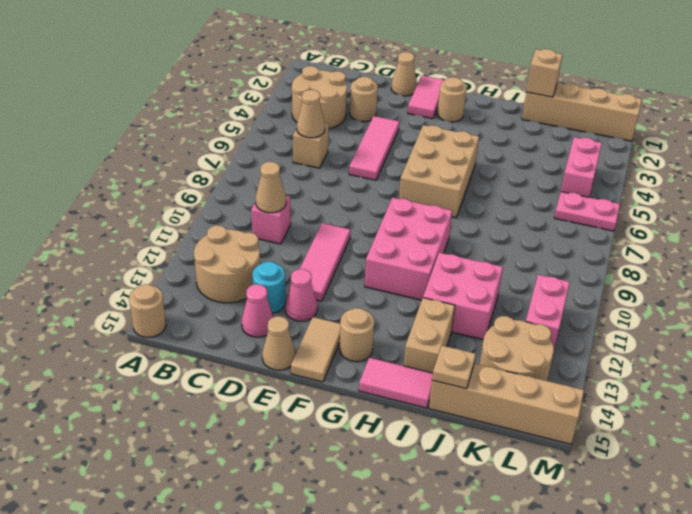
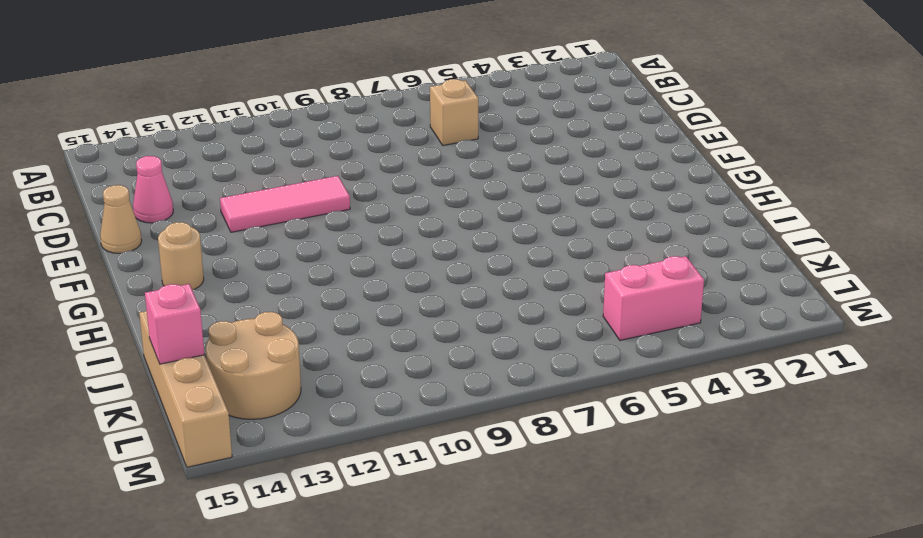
pink 1x1 brick [145,284,204,364] -> pink 1x1 brick moved to [251,196,291,244]
none -> tan 1x1 round brick [129,284,166,337]
none -> tan 2x2 round brick [292,66,347,129]
none -> tan 2x2 round brick [194,225,260,303]
none -> tan 1x1 round brick [350,77,378,122]

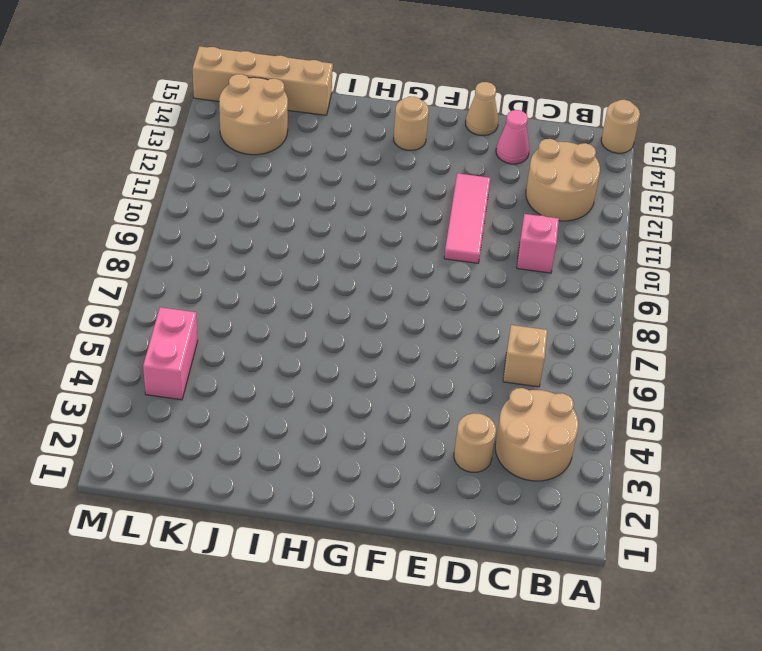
none -> cyan 1x1 round brick [252,262,285,313]
none -> tan 1x1 cone [391,52,417,96]
none -> pink 1x3 tile [349,116,399,180]
none -> pink 1x1 cone [285,269,317,321]

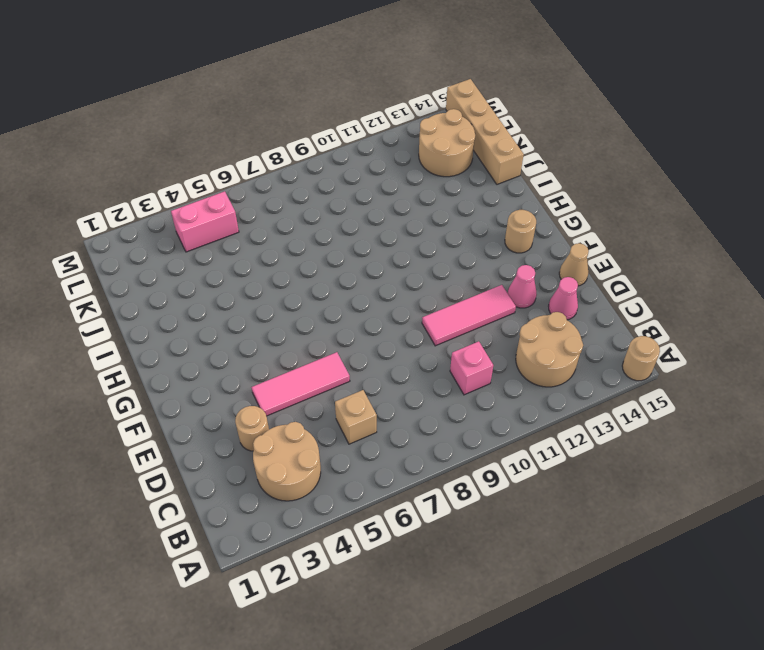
none -> cyan 1x1 round brick [252,262,285,313]
none -> tan 1x1 cone [391,52,417,96]
none -> pink 1x2 tile [408,76,445,119]
none -> tan 1x2 tile [291,317,340,382]

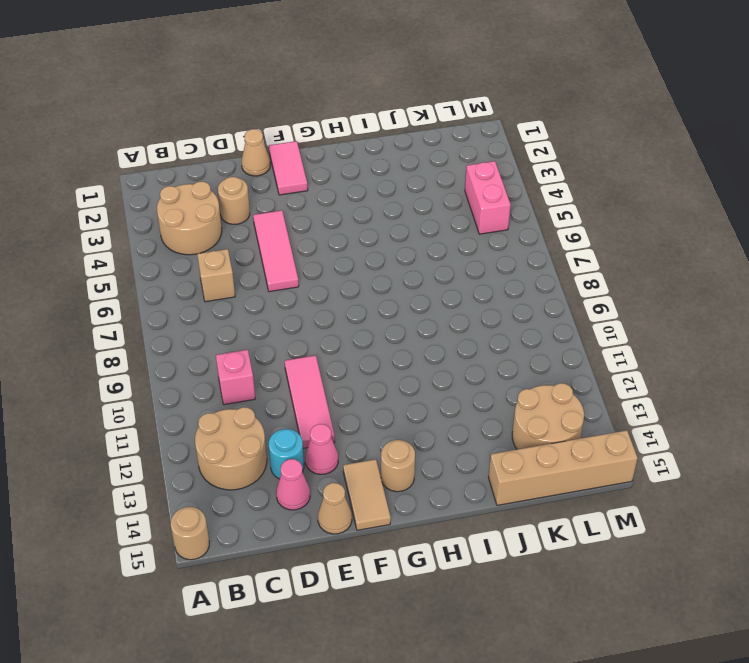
none -> tan 1x1 round brick [437,77,467,122]
none -> tan 2x3 brick [399,125,479,218]
none -> pink 2x3 brick [365,198,452,300]
none -> pink 1x2 tile [359,358,433,408]

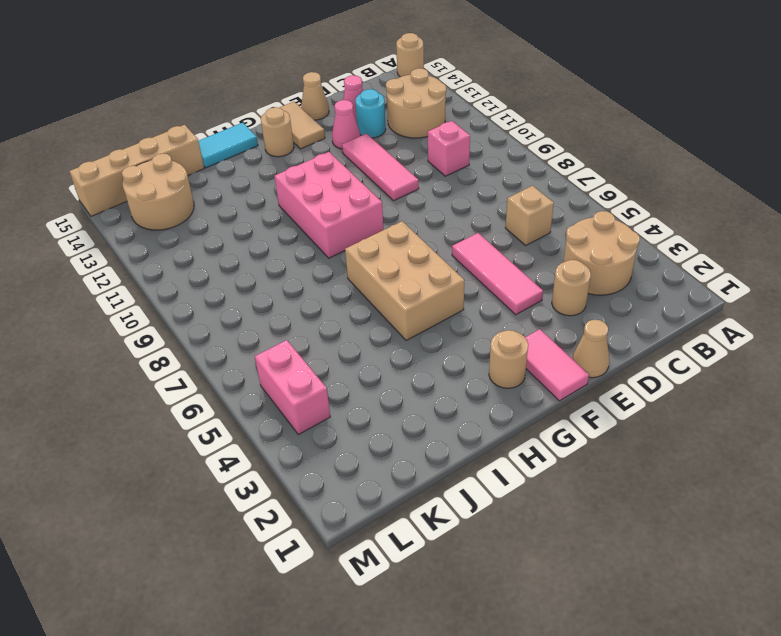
cyan 1x2 tile [199,123,258,168] -> pink 1x2 tile [359,358,433,408]
none -> pink 2x2 brick [423,253,503,339]
none -> tan 1x2 brick [404,298,455,373]
none -> tan 1x4 brick [522,83,642,141]
none -> pink 1x2 plate [554,192,620,231]

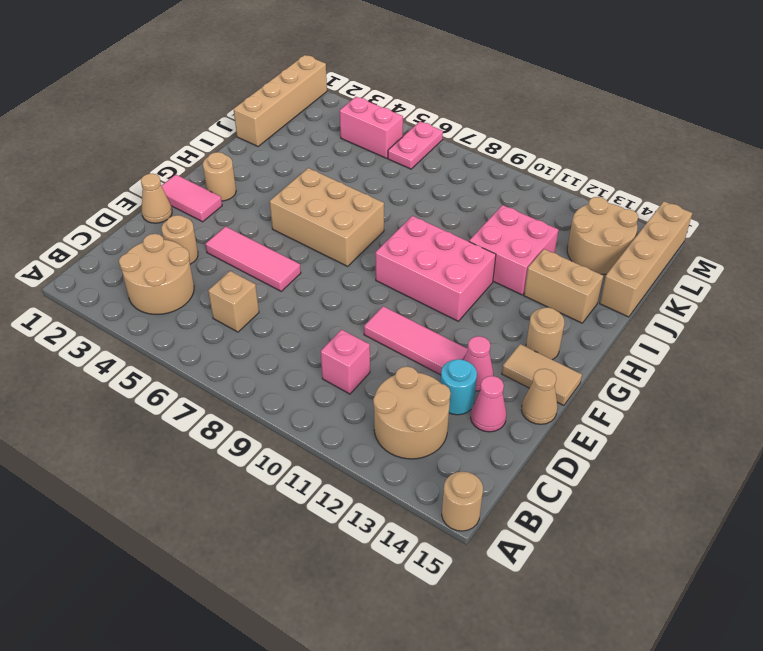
none -> pink 1x2 tile [359,358,433,408]
none -> pink 1x2 brick [526,275,570,354]
none -> tan 1x1 cone [297,90,325,138]
none -> tan 1x1 cone [256,162,286,213]

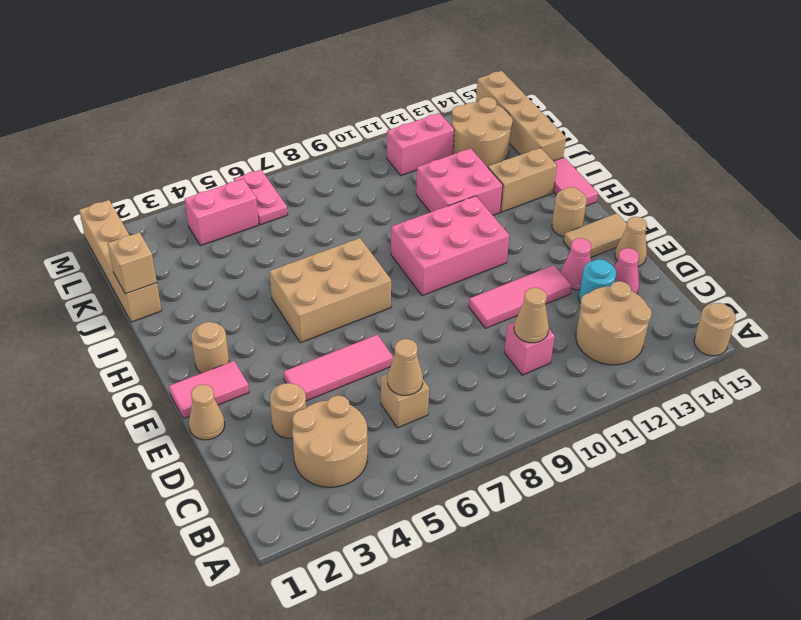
none -> tan 1x1 plate [432,346,476,389]

